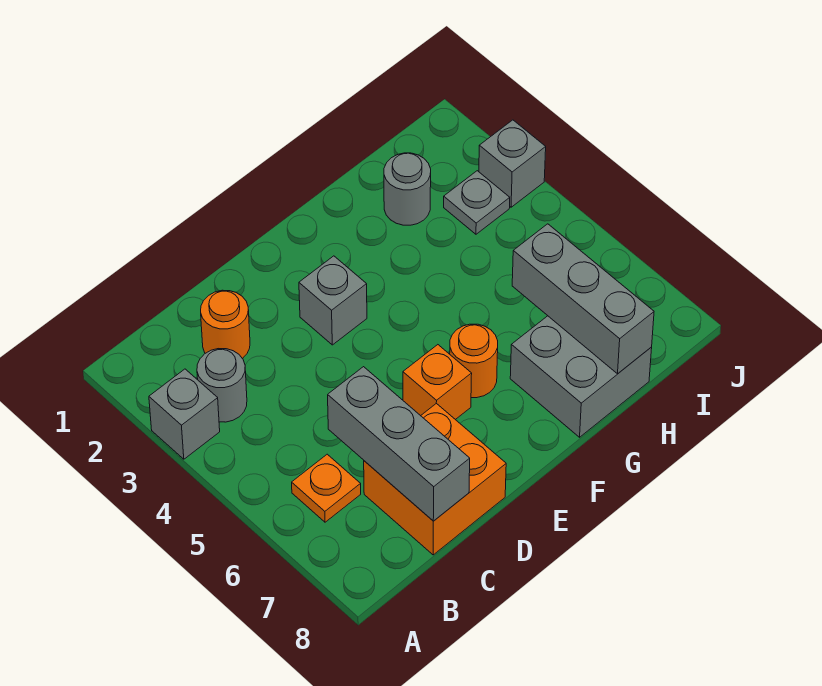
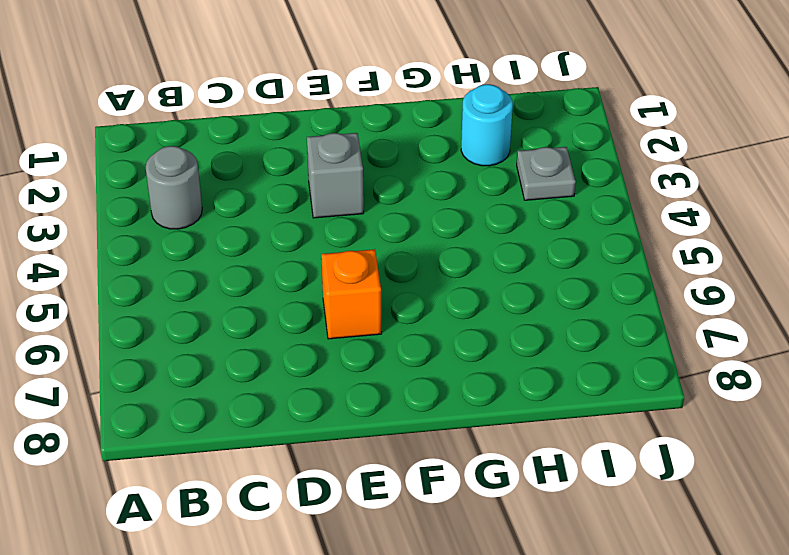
cyan 1x1 round brick [461,84,513,166] -> grey 1x1 round brick [384,153,431,225]
none -> grey 1x1 brick [149,369,220,459]
none -> orange 1x1 plate [292,454,361,522]
none -> orange 1x1 round brick [201,290,250,359]

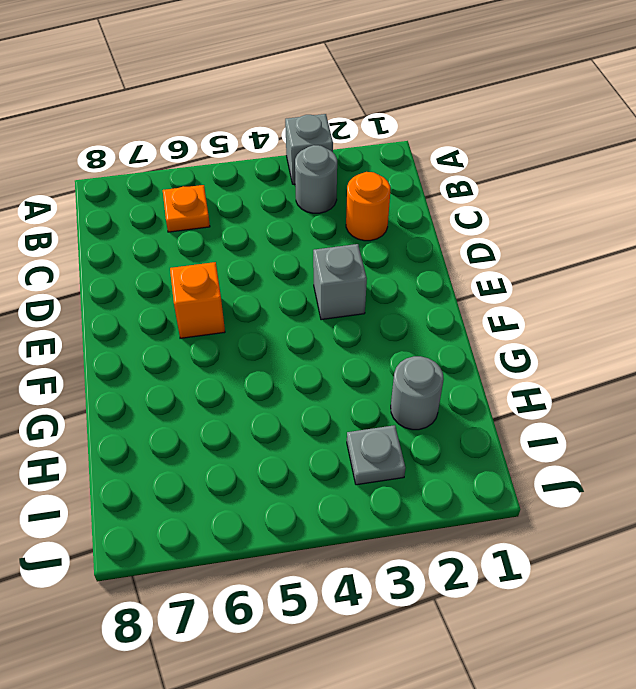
none -> orange 2x2 brick [364,403,506,555]
none -> orange 1x1 round brick [450,324,498,398]
none -> grey 2x2 brick [510,316,652,437]

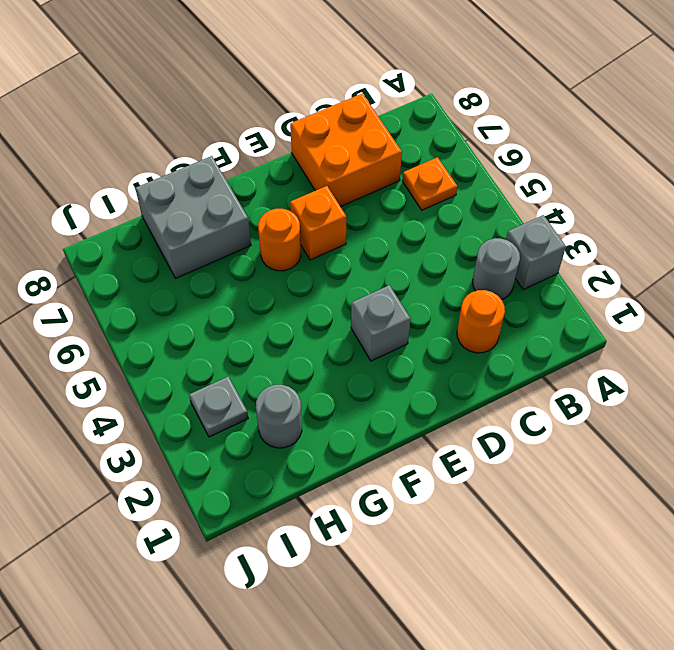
none -> grey 1x1 brick [479,120,546,207]
none -> grey 1x3 brick [328,367,470,521]
none -> grey 1x3 brick [512,224,654,374]

